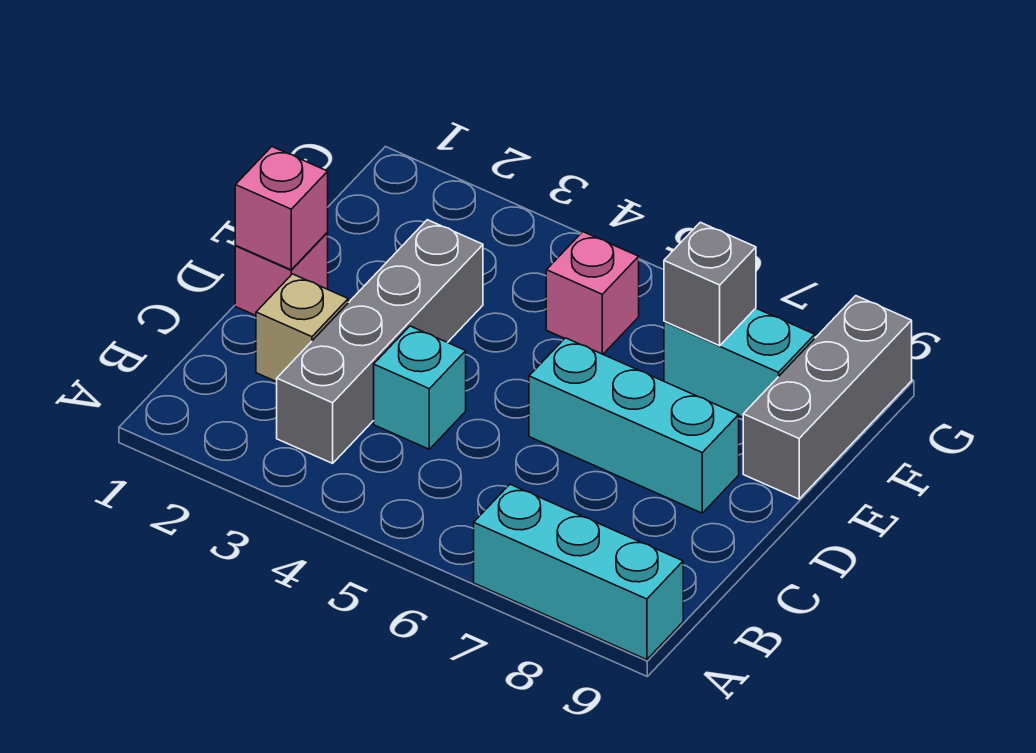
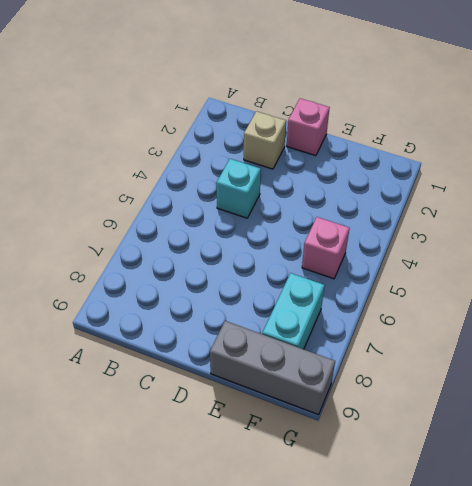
none -> cyan 1x3 brick [474,484,683,660]
none -> grey 1x4 brick [277,220,483,463]

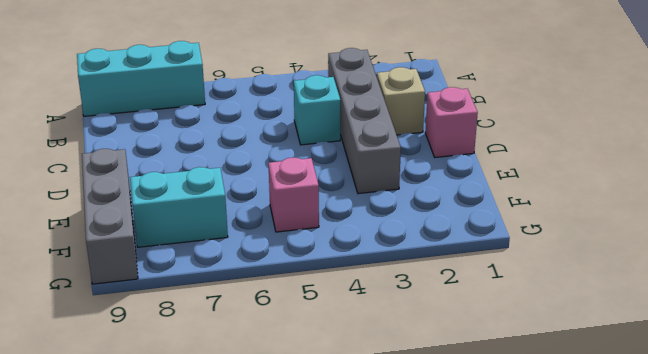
none -> cyan 1x3 brick [529,338,739,513]
none -> pink 1x1 brick [235,147,328,270]

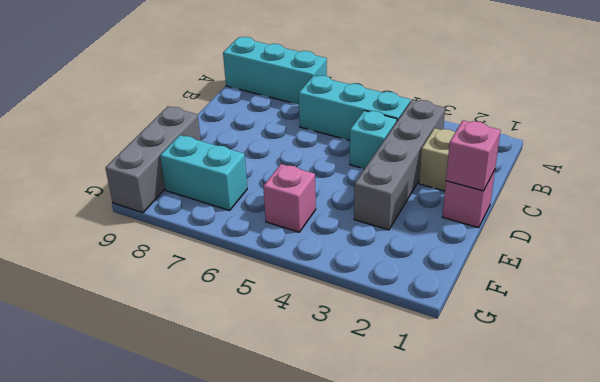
cyan 1x3 brick [299,76,410,140] -> cyan 1x3 brick moved to [529,338,739,513]
none -> grey 1x1 brick [664,222,756,346]

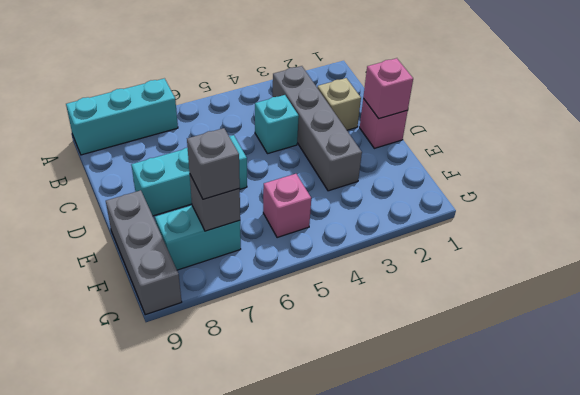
grey 1x1 brick [187,128,240,199] -> none

